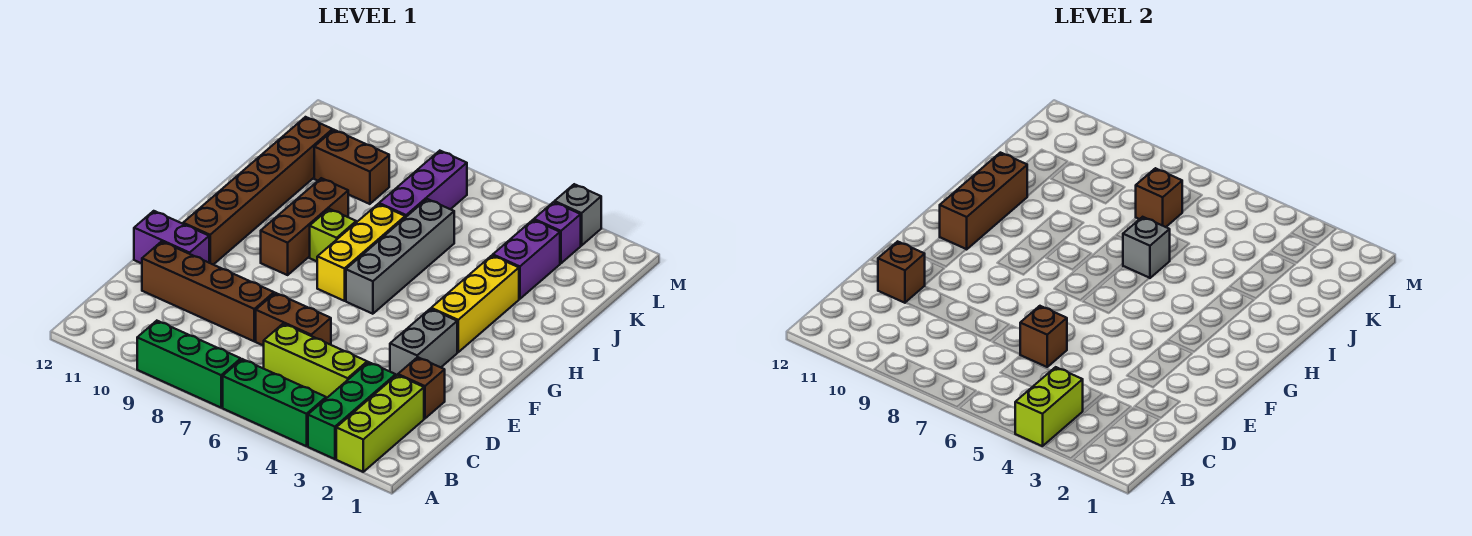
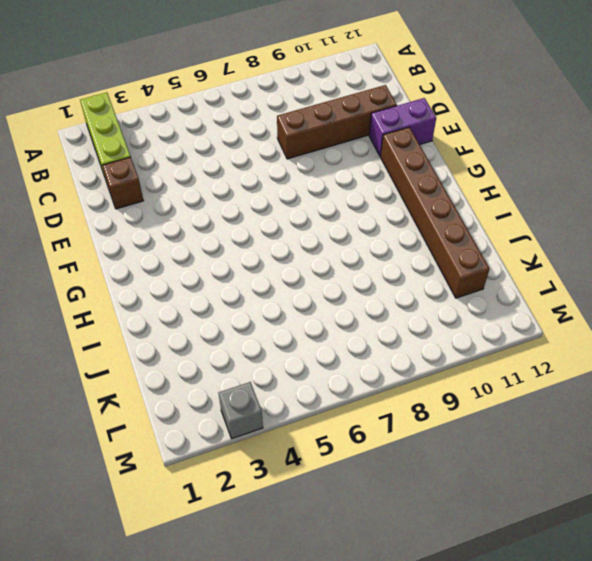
none -> green 1x3 brick [308,362,396,459]
none -> green 1x3 brick [223,359,326,446]
none -> green 1x3 brick [137,321,241,408]

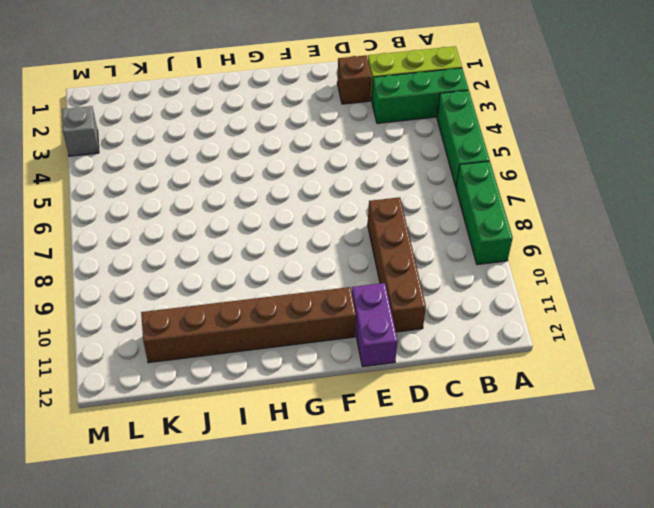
none -> lime 1x3 brick [264,324,367,398]
none -> brown 1x2 brick [256,293,331,346]
none -> grey 1x2 brick [390,309,457,375]

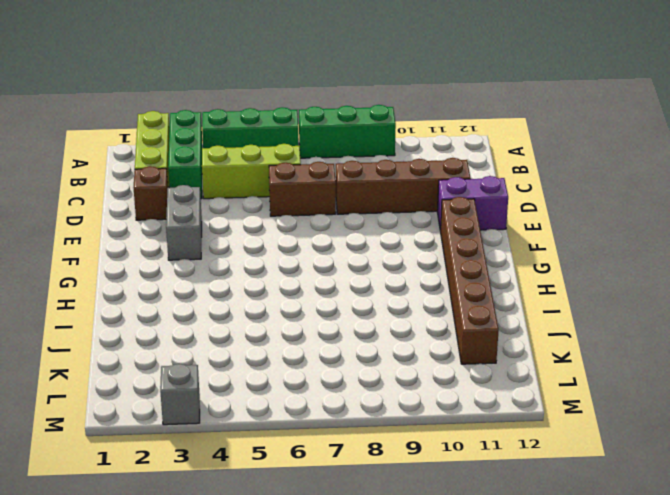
none -> yellow 1x3 brick [431,256,519,352]
none -> grey 1x4 brick [346,199,454,314]
none -> yellow 1x3 brick [317,204,405,301]

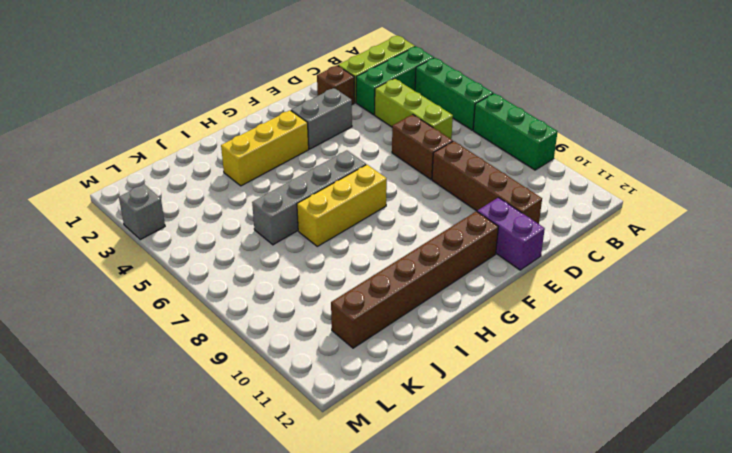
none -> brown 1x3 brick [261,178,348,275]
none -> lime 1x1 brick [310,209,356,261]
none -> purple 1x2 brick [493,220,560,299]

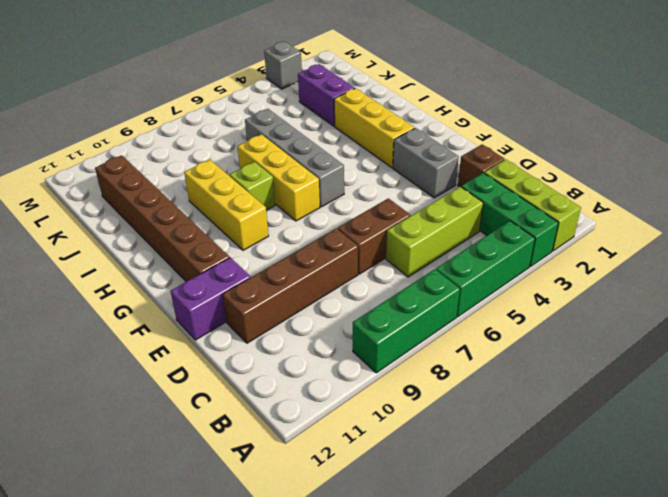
yellow 1x3 brick [184,160,269,250] -> brown 1x3 brick [261,178,348,275]
none -> purple 1x3 brick [379,151,467,218]
none -> brown 1x2 brick [314,130,389,204]
none -> purple 1x1 brick [534,202,581,263]

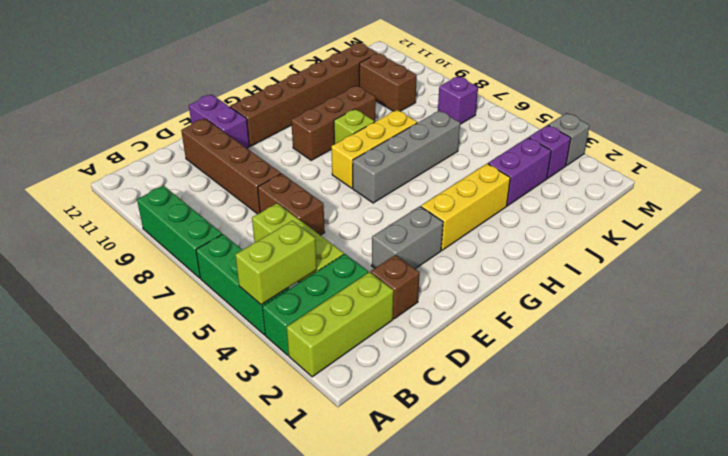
purple 1x1 brick [438,76,478,124] -> purple 1x3 brick [379,151,467,218]
none -> brown 1x1 brick [1020,306,1067,367]
none -> brown 1x1 brick [878,241,925,303]
none -> brown 1x3 brick [940,153,1027,249]

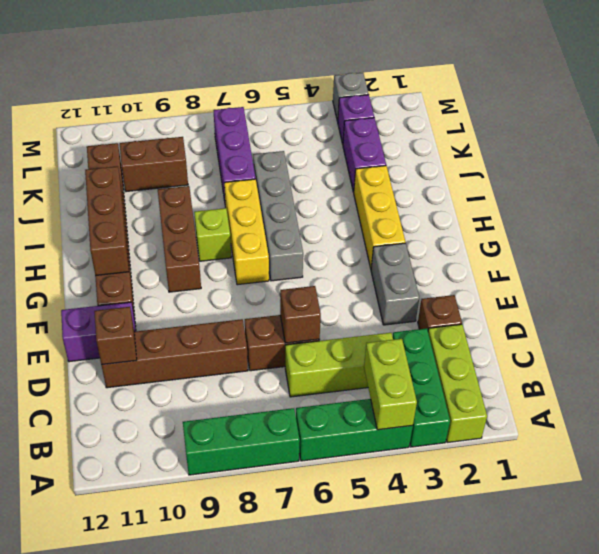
none -> grey 1x1 brick [1123,217,1170,278]
none -> brown 1x1 brick [1136,168,1182,227]

